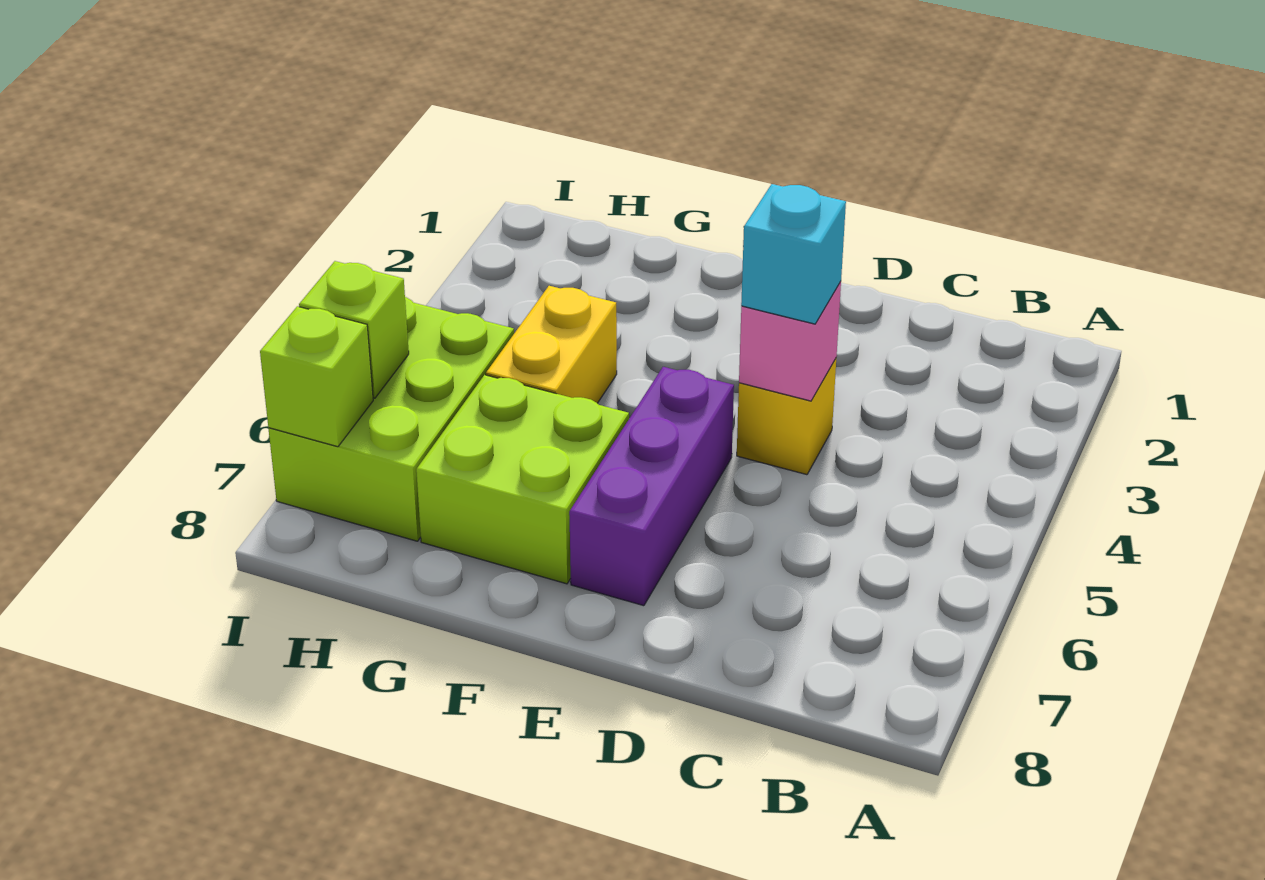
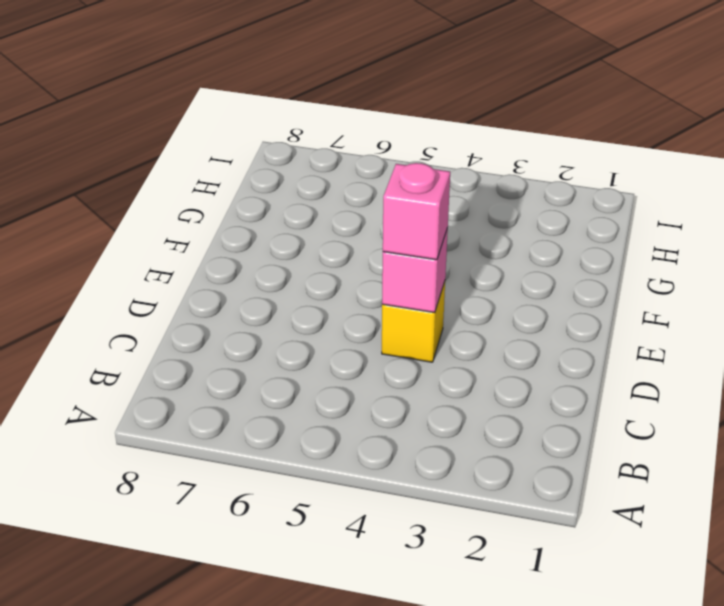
pink 1x1 brick [383,163,450,260] -> cyan 1x1 brick [741,184,846,324]
none -> purple 1x3 brick [569,367,734,606]
none -> lime 2x2 brick [416,375,629,584]

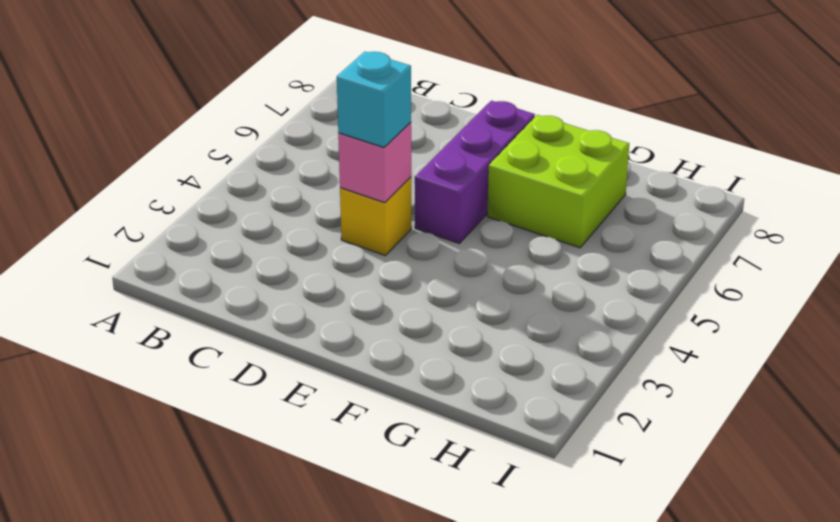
none -> yellow 1x2 brick [486,286,617,403]
none -> lime 2x3 brick [269,297,514,541]

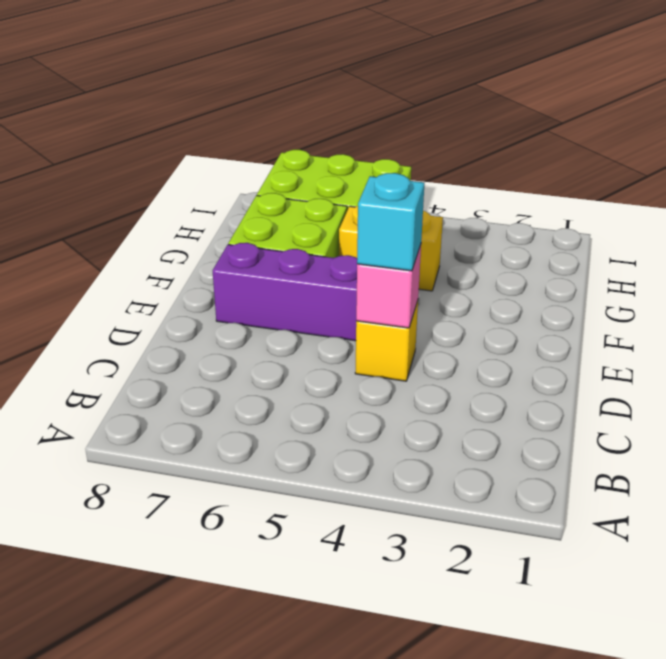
none -> lime 1x1 brick [299,261,409,398]
none -> lime 1x1 brick [260,306,373,447]

